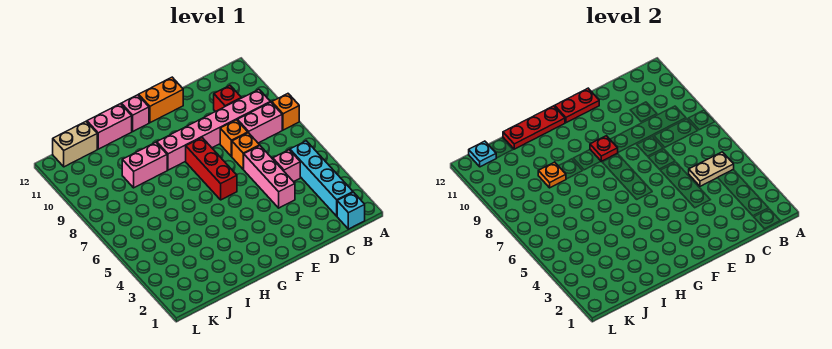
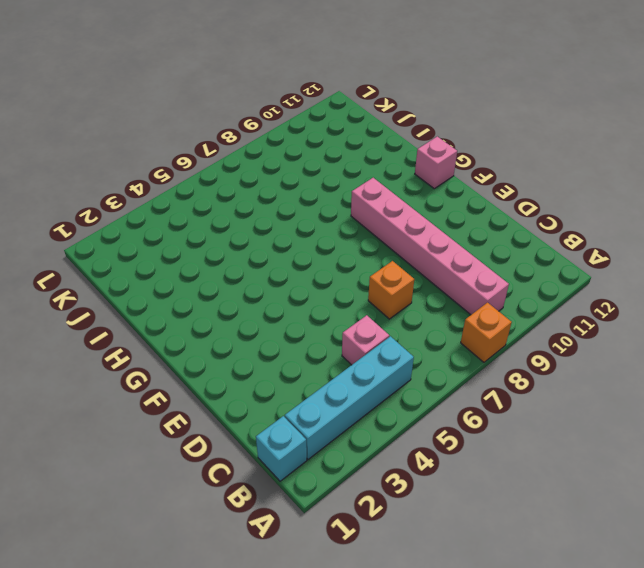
none -> pink 1x2 brick [237,102,282,143]
none -> red 1x1 brick [214,86,241,112]
none -> pink 1x3 brick [243,146,295,208]

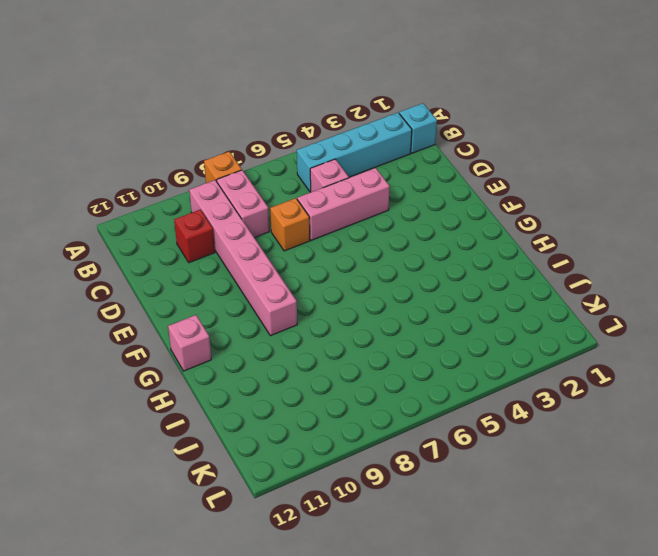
none -> orange 1x1 brick [220,120,248,157]
none -> orange 1x2 brick [139,77,183,123]
none -> red 1x3 brick [186,138,237,200]

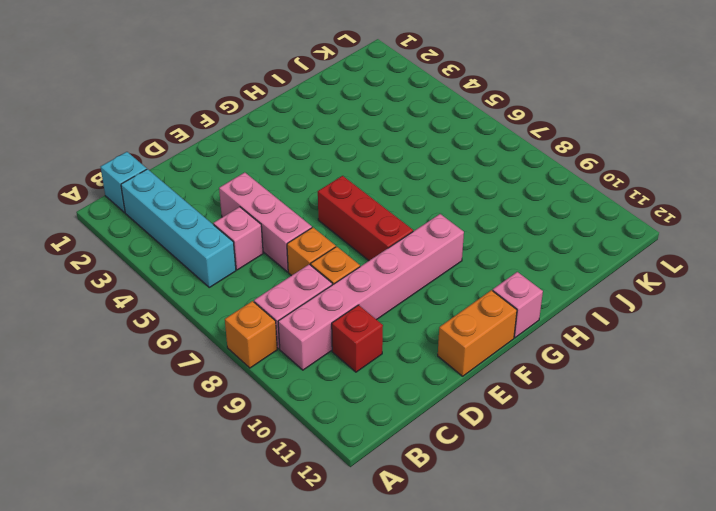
none -> pink 1x2 brick [122,142,167,188]
none -> pink 1x2 brick [87,104,132,149]
none -> tan 1x2 brick [53,122,97,167]

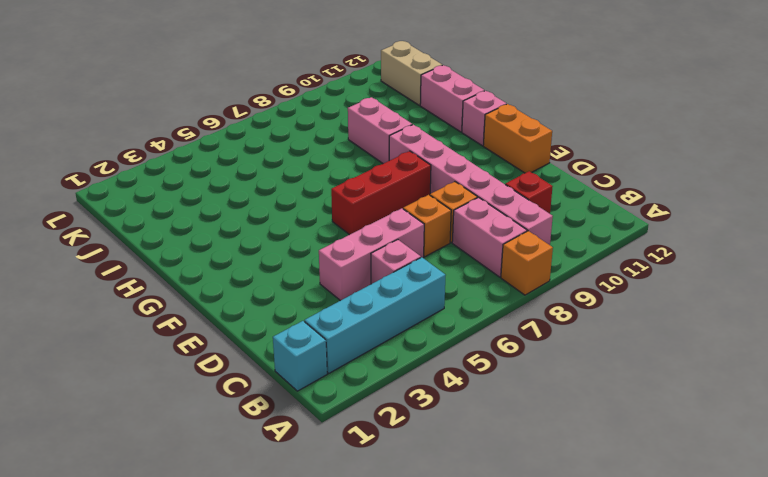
none -> tan 1x2 plate [689,152,734,186]
none -> red 1x2 plate [555,88,599,123]
none -> red 1x1 plate [590,136,618,161]

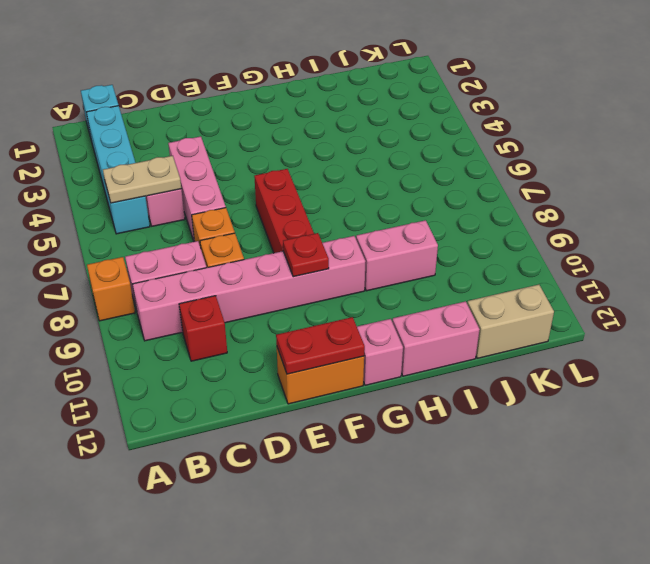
none -> red 1x3 plate [503,106,565,149]
none -> orange 1x1 plate [538,162,566,188]
none -> cyan 1x1 plate [469,141,496,167]

